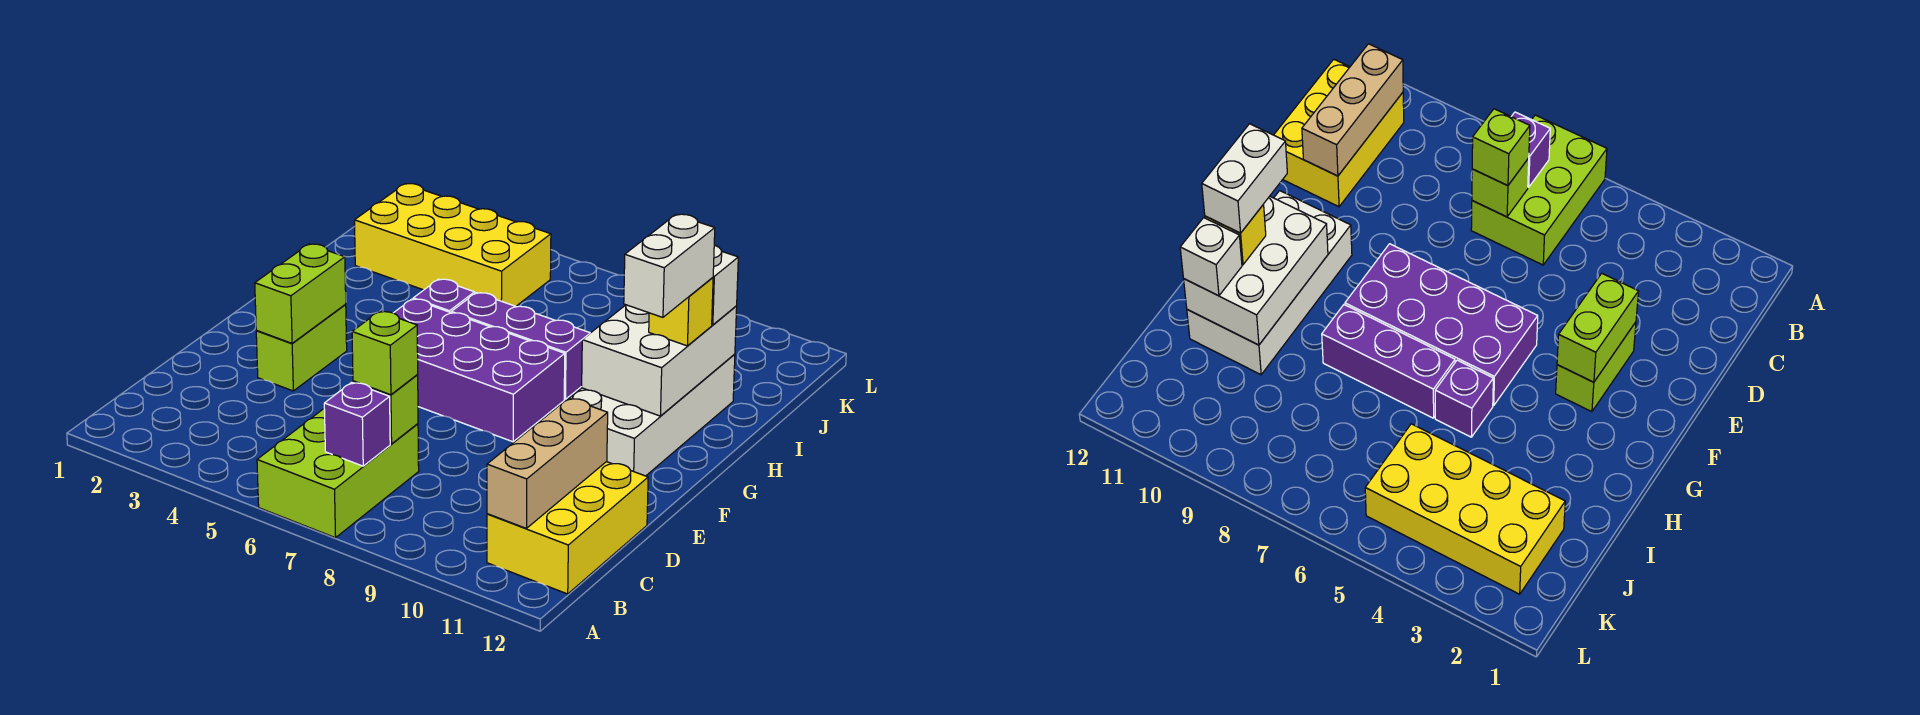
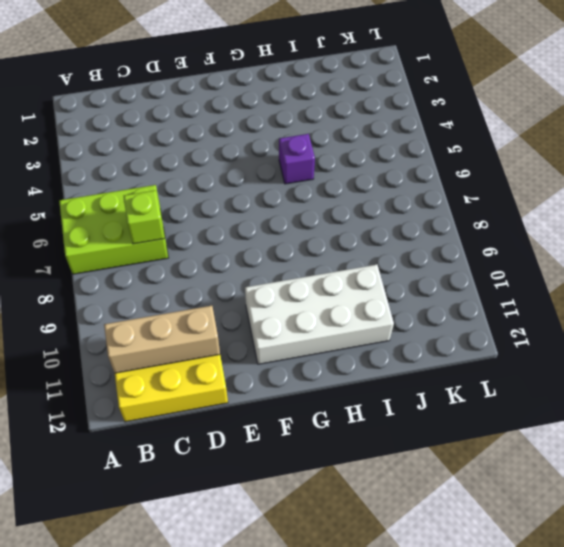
none -> lime 1x2 brick [256,304,347,391]
none -> purple 2x4 brick [394,299,565,442]
none -> purple 1x3 brick [451,293,590,399]

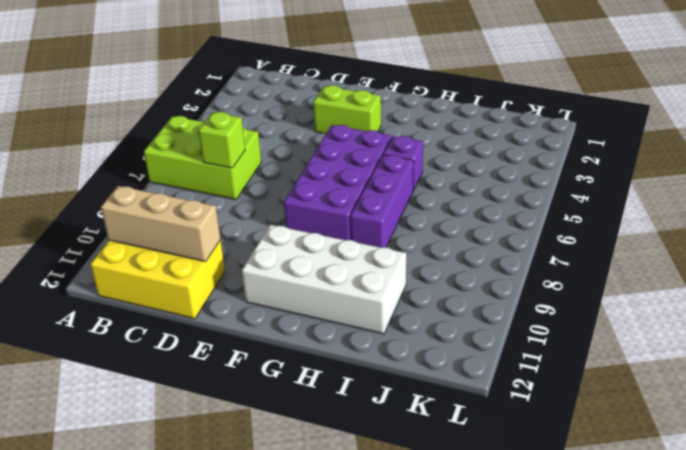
none -> yellow 2x4 brick [355,184,551,306]
none -> purple 1x1 brick [324,382,390,466]
none -> lime 1x2 brick [255,244,346,343]

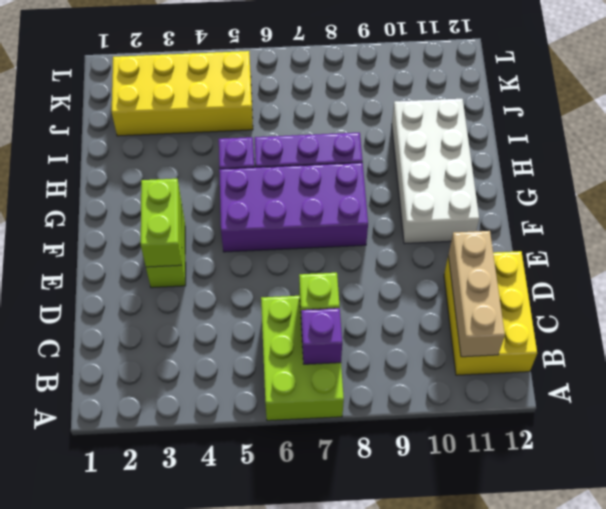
none -> white 2x3 brick [582,305,737,416]
none -> lime 1x1 brick [352,311,418,395]
none -> yellow 1x1 brick [649,278,713,346]

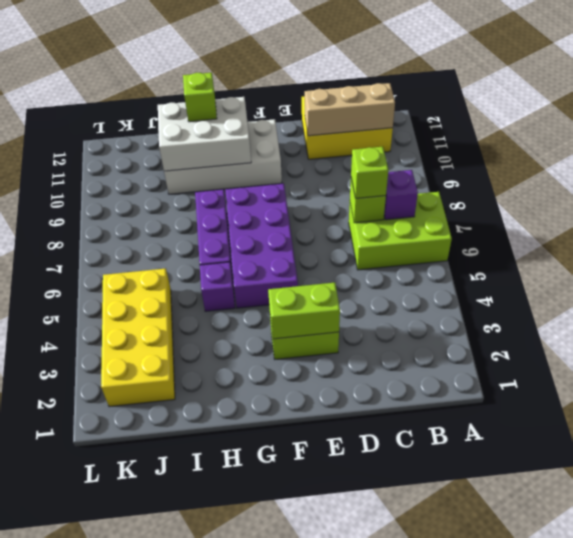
lime 1x1 brick [183,73,217,122] -> yellow 1x1 brick [649,278,713,346]
none -> white 1x1 brick [712,245,738,325]
none -> white 1x2 brick [624,214,715,317]

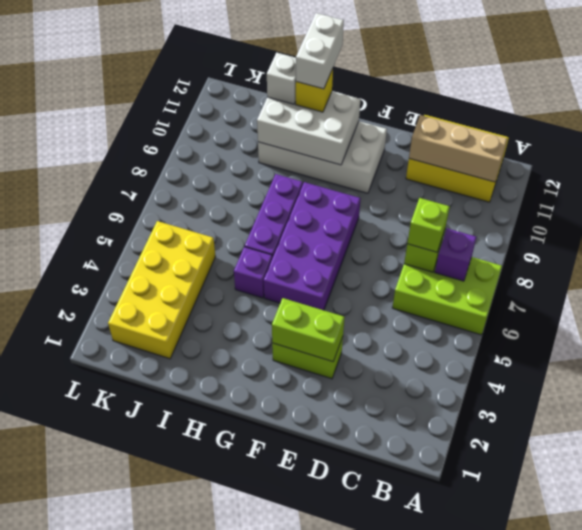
white 1x2 brick [296,13,344,89] -> white 1x2 brick turned to [624,214,715,317]

